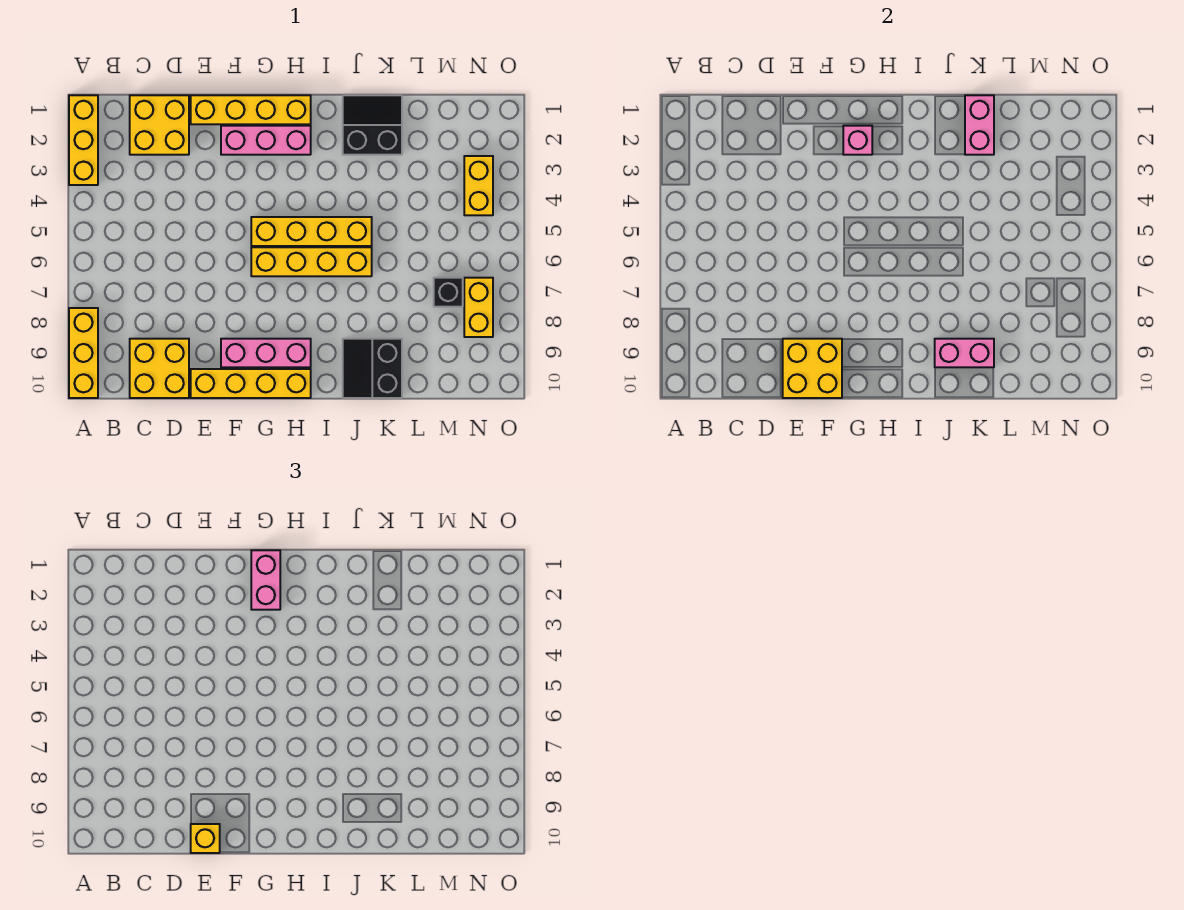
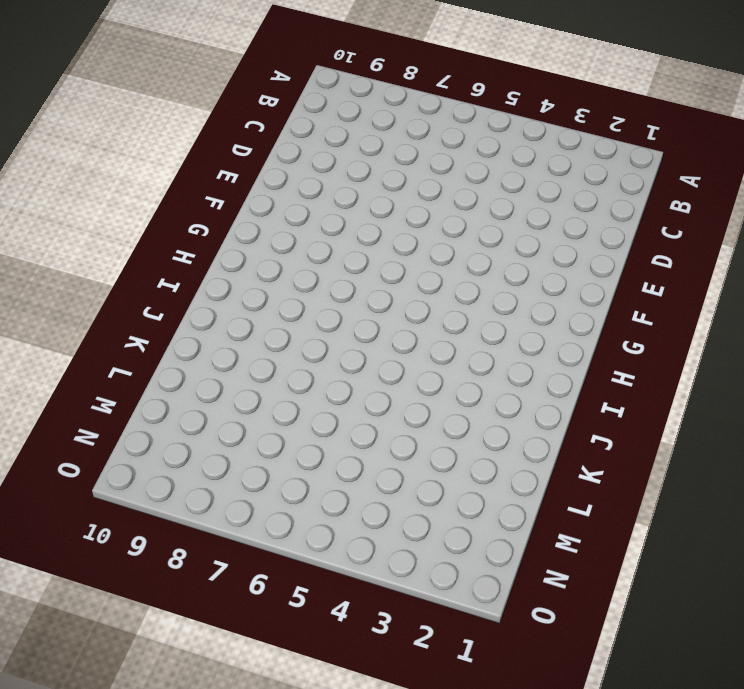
none -> yellow 1x3 brick [69,95,98,185]
none -> yellow 1x3 brick [69,308,98,398]
none -> yellow 2x2 brick [130,95,189,155]

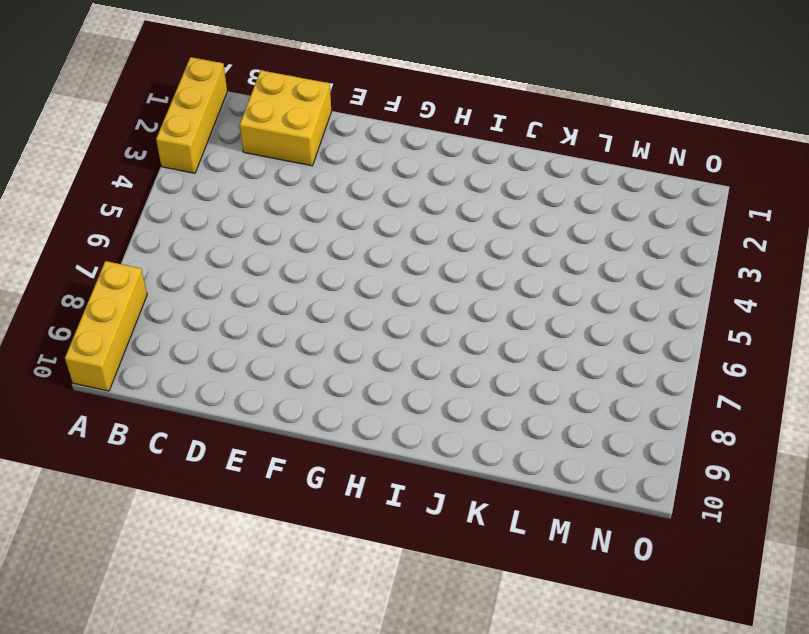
none -> yellow 2x2 brick [130,339,189,398]
none -> yellow 1x4 brick [191,95,311,124]
none -> yellow 1x4 brick [191,369,311,398]

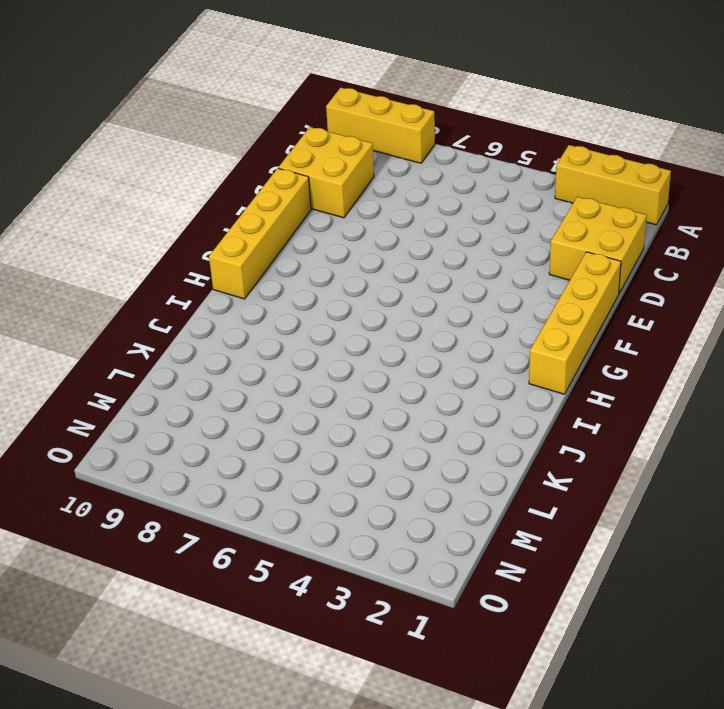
none -> pink 1x3 brick [221,126,311,155]
none -> pink 1x3 brick [221,339,311,367]
none -> yellow 1x4 brick [251,217,372,246]

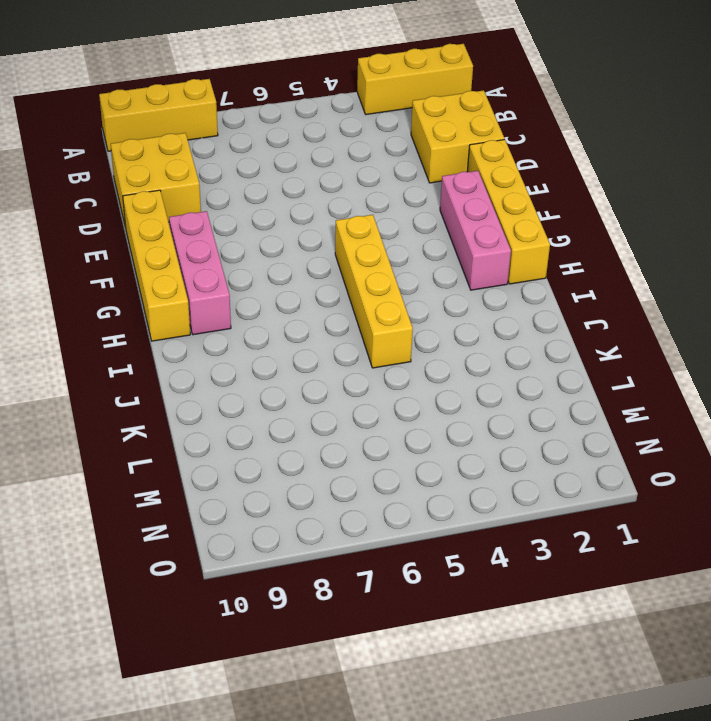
none -> yellow 1x4 brick [251,247,372,276]
none -> black 2x2 slope [343,95,402,155]
none -> black 2x2 slope [343,339,402,398]

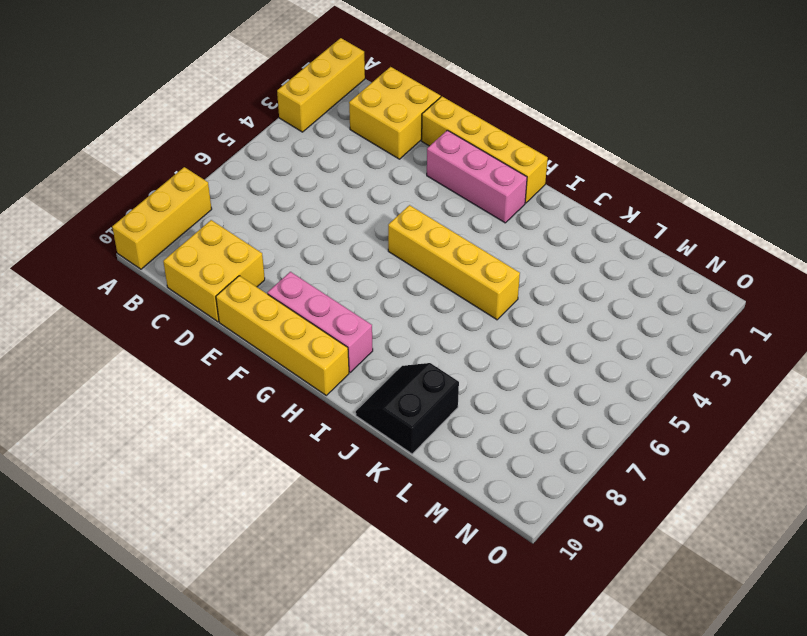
none -> yellow 1x4 brick [251,247,372,276]
none -> black 2x2 slope [343,95,402,155]
none -> black 1x1 brick [434,278,463,307]

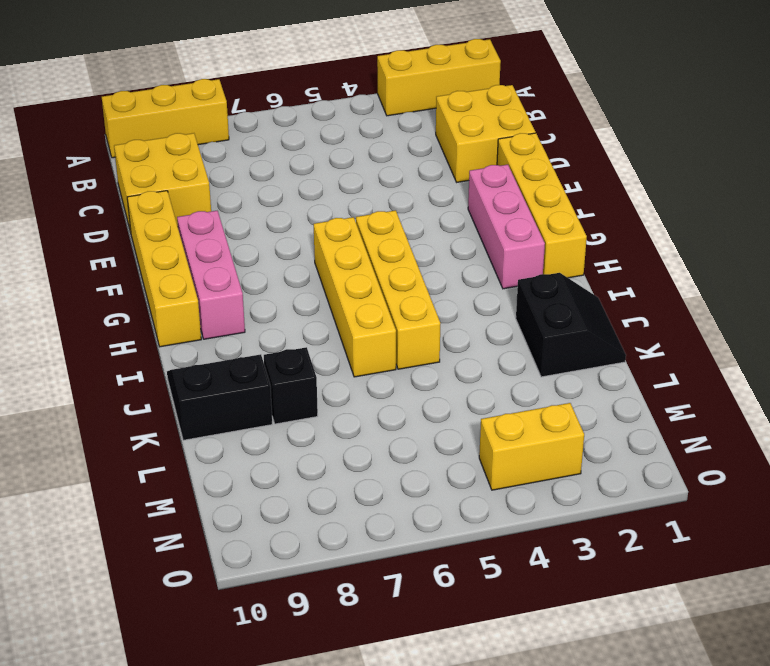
black 1x1 brick [264,347,318,424] -> black 1x1 brick moved to [434,278,463,307]
none -> yellow 1x2 brick [464,278,493,337]
none -> yellow 2x2 brick [783,339,842,398]
none -> pink 1x1 brick [843,126,872,155]

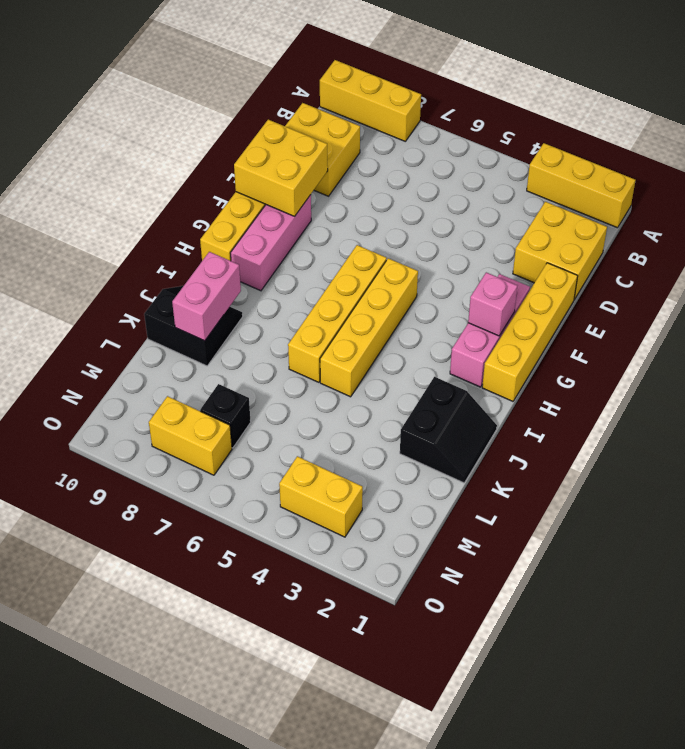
none -> pink 1x2 brick [965,95,994,155]
none -> yellow 1x1 brick [191,824,220,853]
none -> pink 1x2 brick [251,550,280,610]

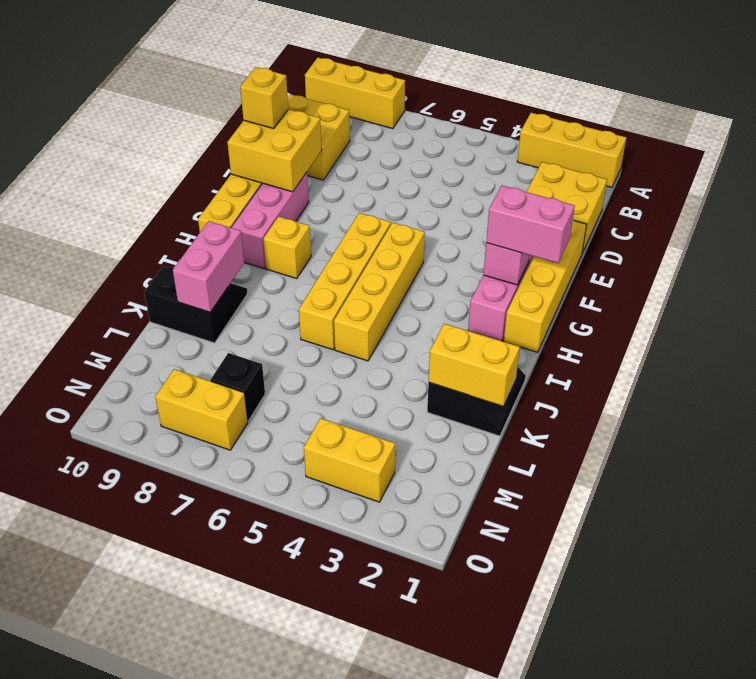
yellow 1x1 brick [263,216,311,279] -> none
yellow 1x2 brick [429,324,520,406] -> pink 1x2 brick [965,95,994,155]

